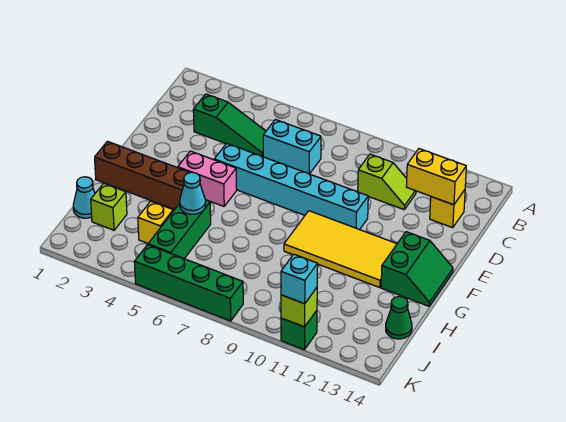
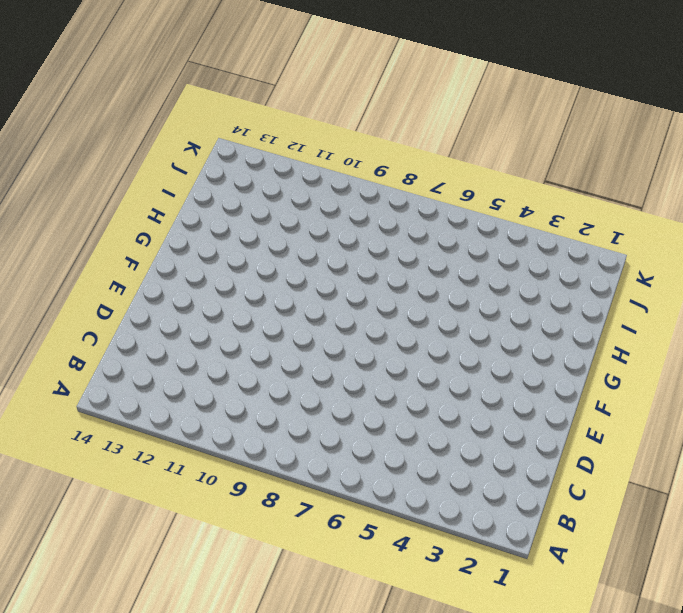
none -> green 1x3 slope [193,94,266,156]
none -> cyan 1x2 brick [263,120,321,174]
none -> lime 1x2 slope [358,154,416,209]

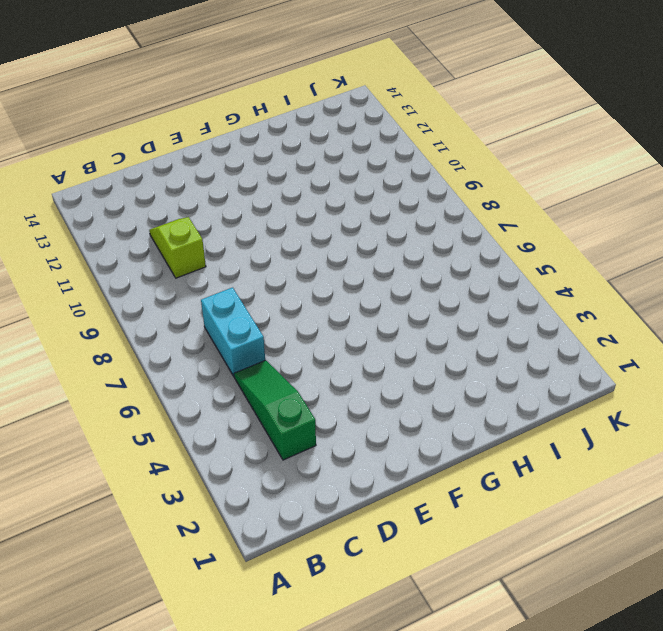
none -> yellow 1x1 brick [430,190,465,228]
none -> cyan 1x6 brick [214,143,368,230]
none -> pink 1x2 brick [178,151,236,206]

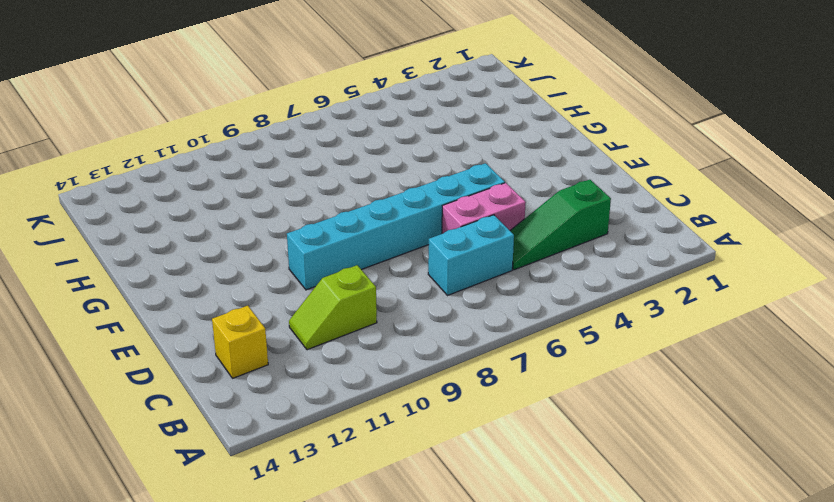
pink 1x2 brick [442,183,526,234] -> pink 1x2 brick moved to [178,151,236,206]
none -> yellow 2x4 tile [284,211,397,288]
none -> green 2x2 slope [381,232,453,306]
none -> brown 1x4 brick [95,141,190,210]

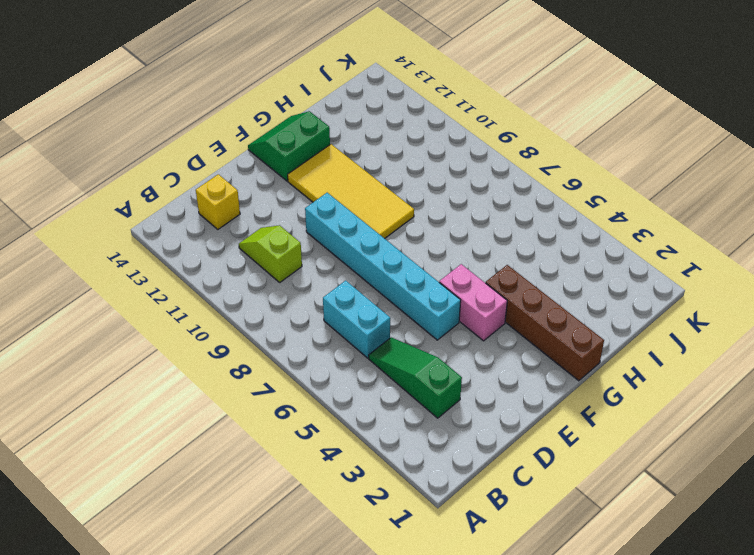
none -> green 1x3 brick [148,200,211,259]
none -> cyan 1x1 cone [73,177,95,218]
none -> lime 1x1 brick [91,183,127,230]

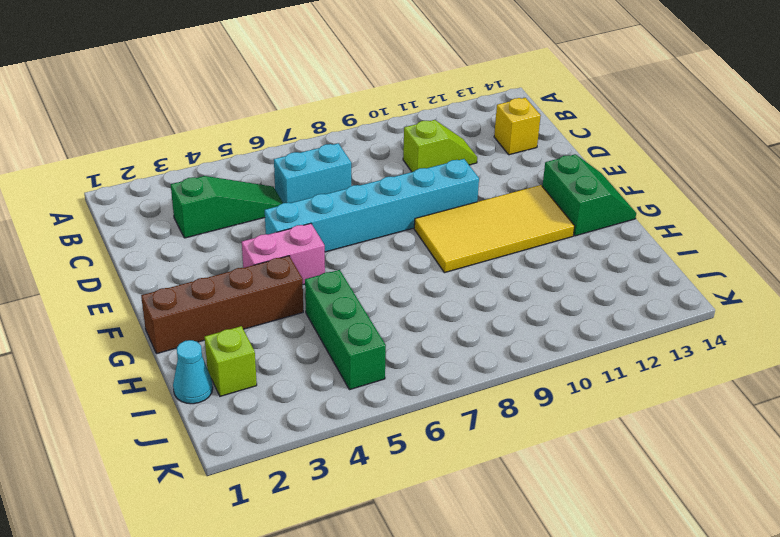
none -> yellow 1x1 brick [138,201,173,243]
none -> green 1x1 cone [386,297,412,339]
none -> green 1x4 brick [134,245,243,321]

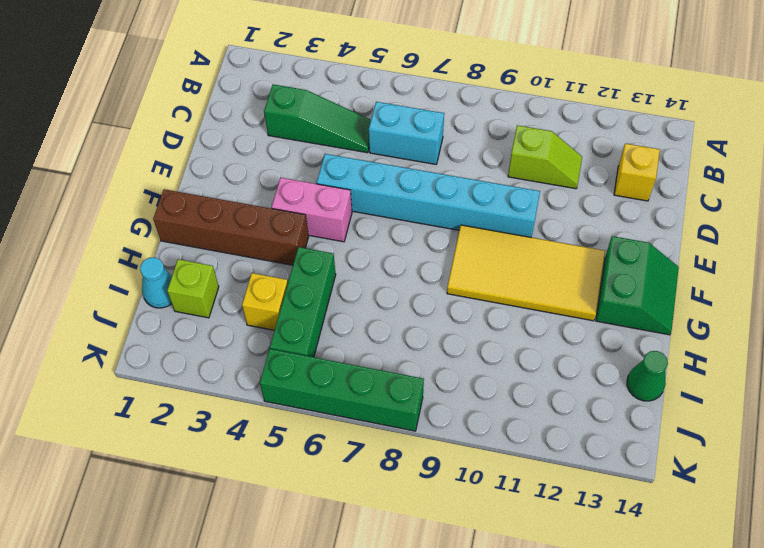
none -> green 1x1 brick [281,311,317,350]
none -> yellow 1x2 brick [406,149,466,205]
none -> cyan 1x1 cone [180,172,205,214]

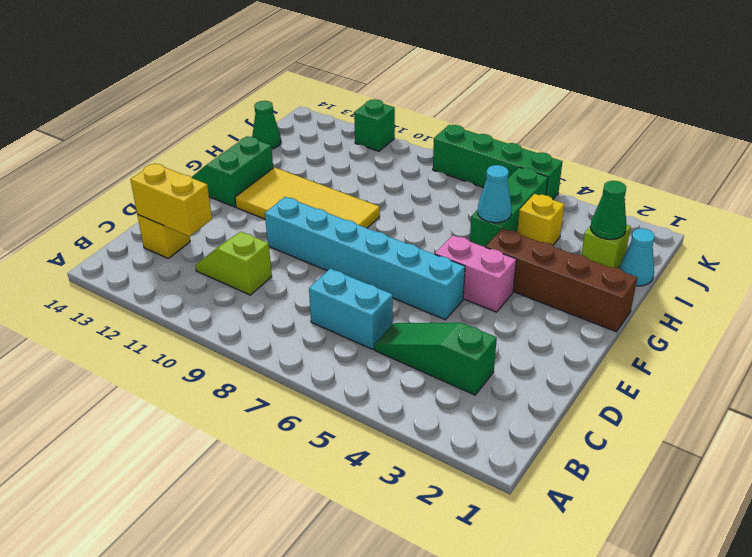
green 1x1 cone [591,181,627,239] -> none
none -> lime 1x1 brick [281,288,317,327]
none -> cyan 1x1 brick [281,254,318,304]

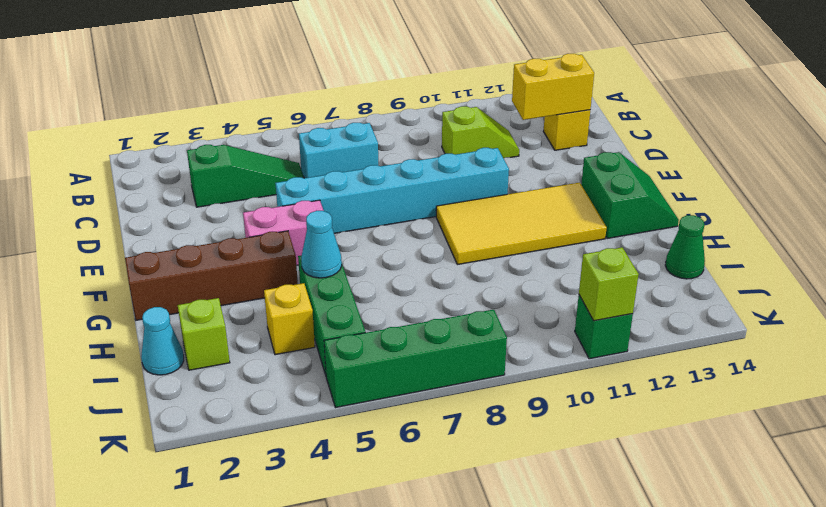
none -> cyan 1x1 brick [281,254,318,304]

